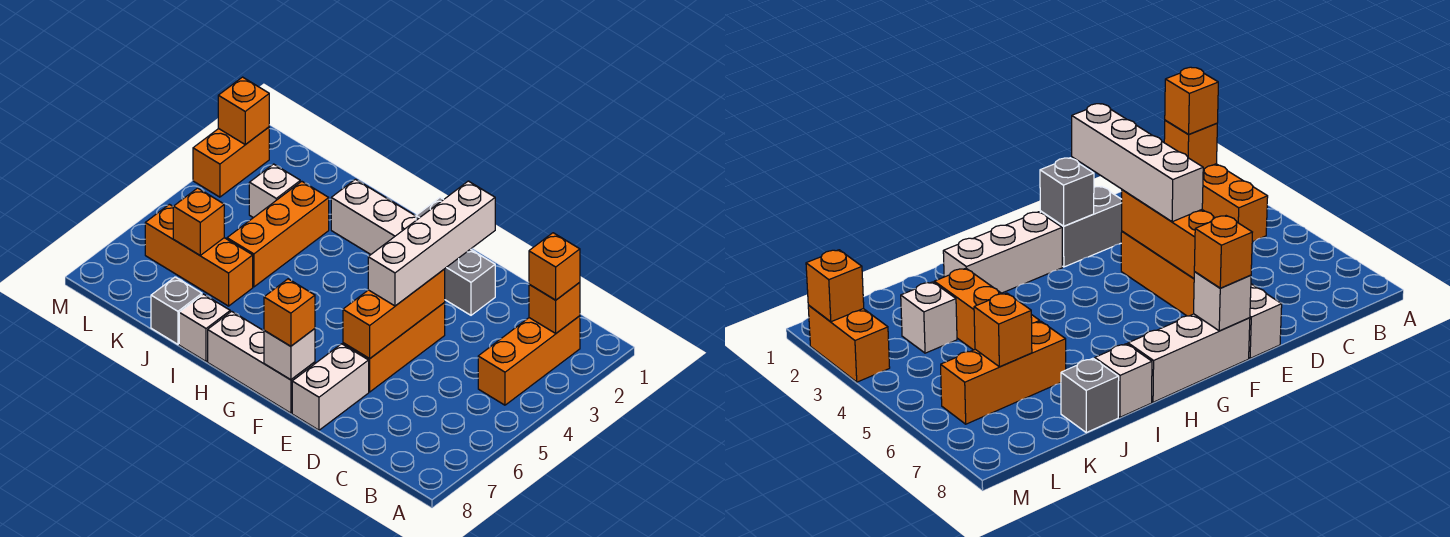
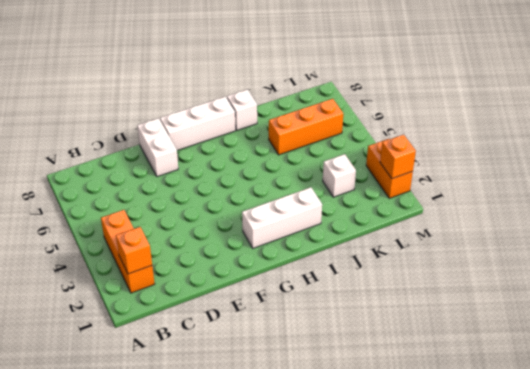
none -> grey 1x2 brick [445,249,495,315]
none -> orange 1x3 brick [343,303,445,392]
none -> orange 1x3 brick [227,181,329,287]

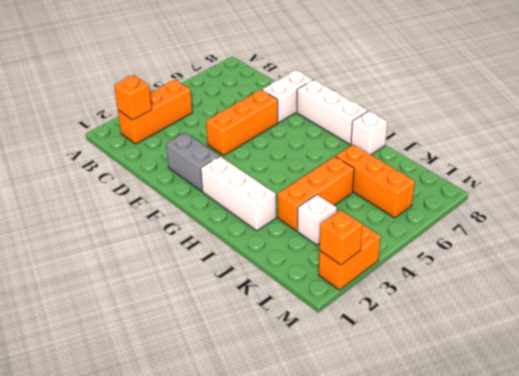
none -> grey 1x1 brick [151,277,202,344]
none -> orange 1x3 brick [343,269,445,359]
none -> grey 1x1 brick [1040,158,1094,226]

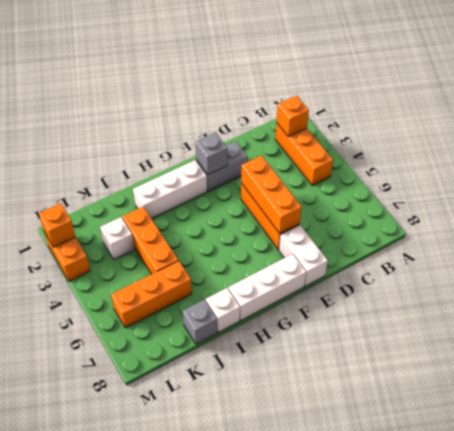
none -> white 1x1 brick [264,329,315,380]
none -> orange 1x1 brick [173,188,224,255]
none -> orange 1x1 brick [529,233,580,300]

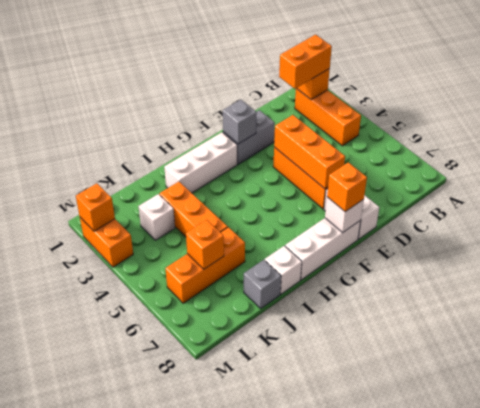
orange 1x2 brick [279,35,332,89] -> orange 1x1 brick [529,233,580,300]
none -> white 1x4 brick [368,181,495,306]

